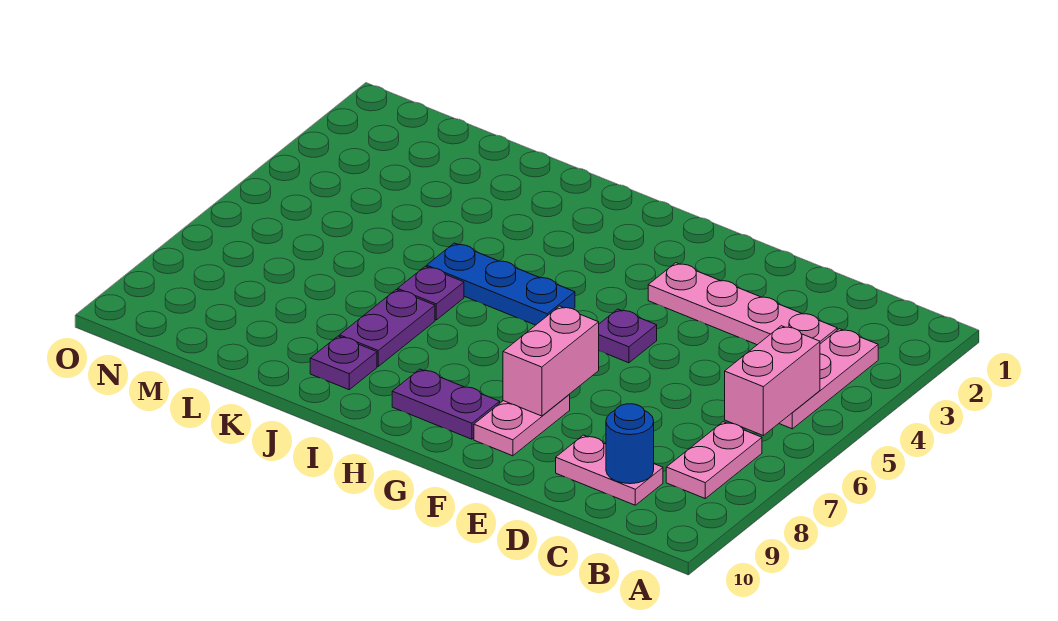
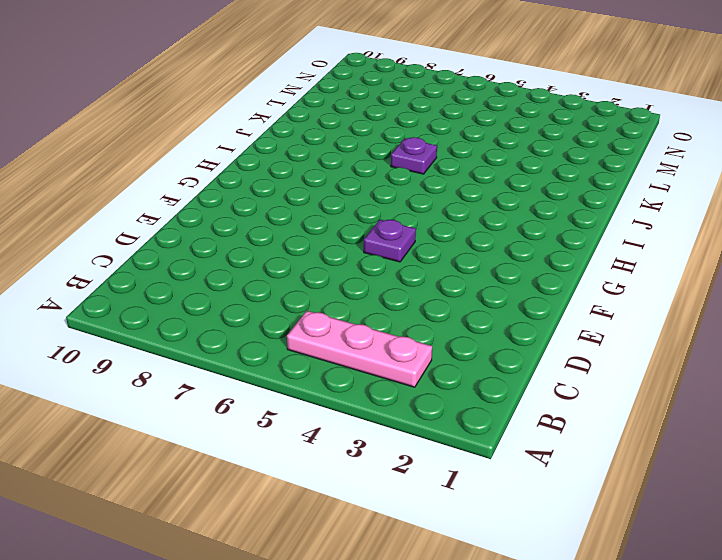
none -> pink 1x2 plate [666,422,762,498]
none -> pink 1x4 plate [648,263,837,345]
none -> pink 1x2 plate [556,435,663,505]

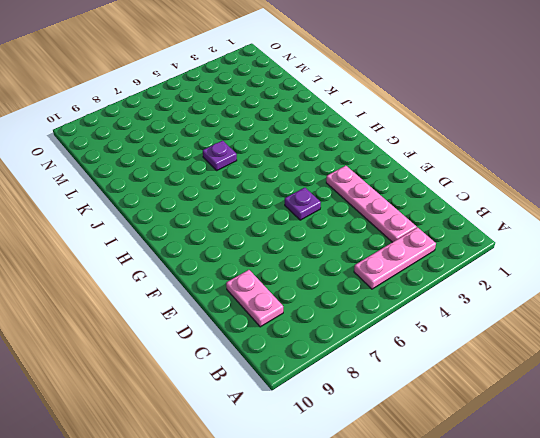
none -> pink 1x2 plate [666,422,762,498]
none -> pink 1x2 plate [474,395,570,456]
none -> purple 1x2 plate [392,369,500,439]

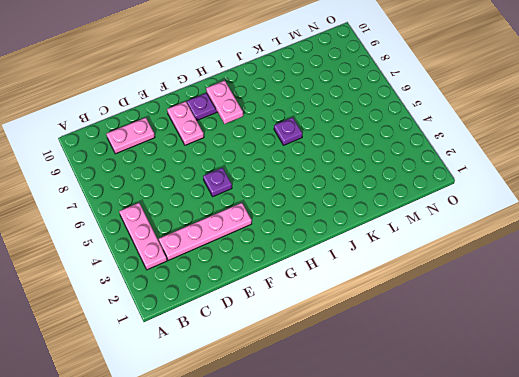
pink 1x2 plate [206,81,243,124] -> pink 1x2 plate moved to [666,422,762,498]
none -> blue 1x3 plate [427,243,575,325]
none -> purple 1x2 plate [339,290,435,366]
none -> purple 1x1 plate [310,336,377,390]

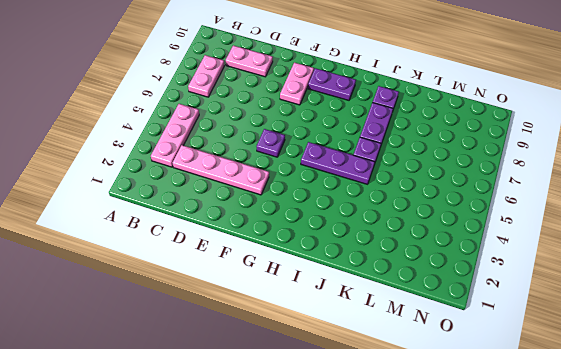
purple 1x3 plate [301,142,375,184] -> blue 1x3 plate [427,243,575,325]
none -> pink 1x2 brick [725,326,820,435]
none -> blue 1x1 round brick [606,404,654,484]
none -> pink 1x2 brick [503,306,599,416]

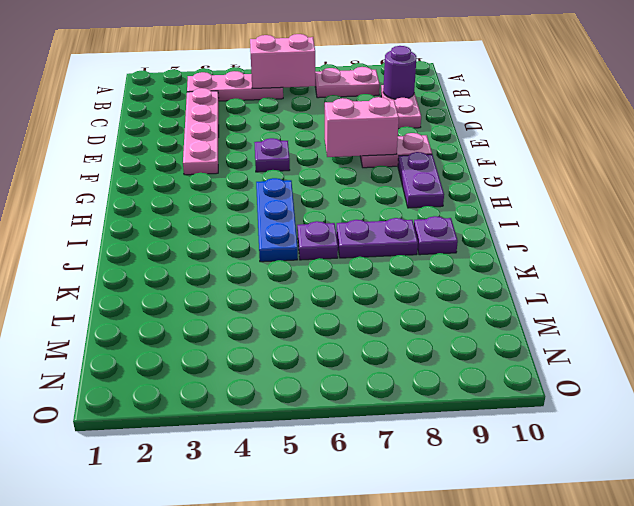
purple 1x1 round brick [383,46,416,99] -> blue 1x1 round brick [606,404,654,484]

